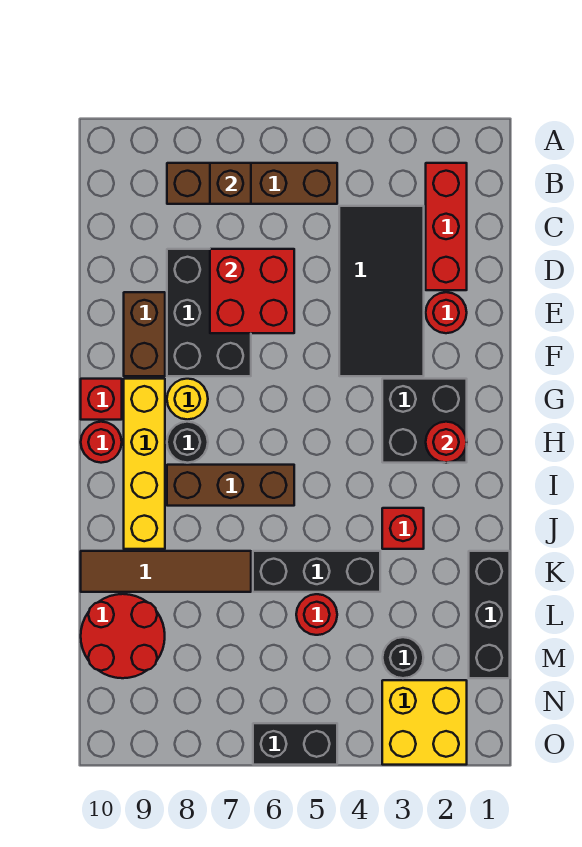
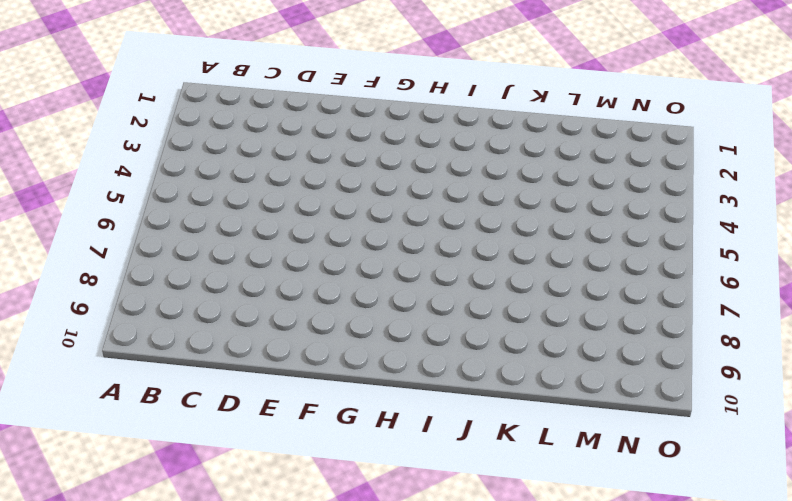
none -> red 1x3 brick [426,163,467,290]
none -> brown 1x4 brick [167,163,337,204]
none -> black 2x4 tile [339,206,424,376]

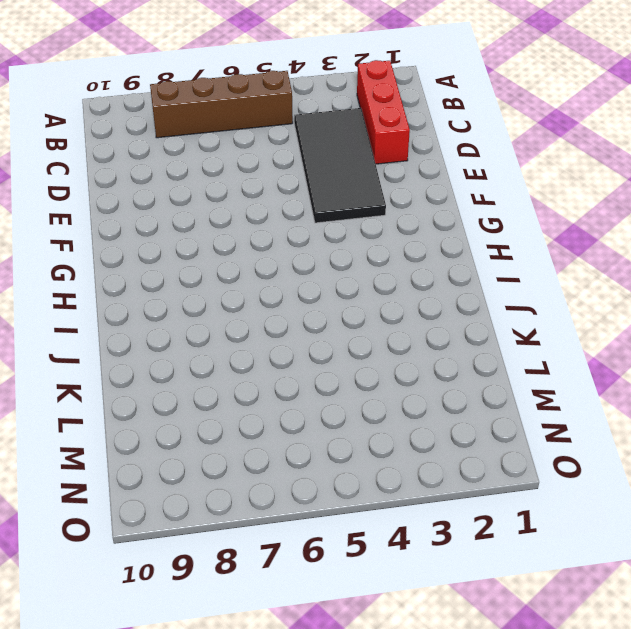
none -> black 2x3 brick [167,249,251,376]
none -> red 1x1 round brick [426,292,467,333]
none -> brown 1x2 brick [124,292,165,376]

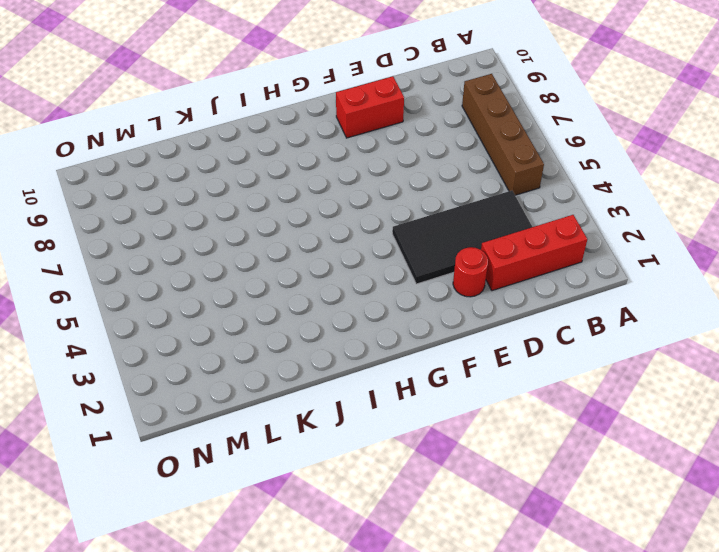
red 1x2 brick [336,76,404,138] -> brown 1x2 brick [124,292,165,376]
none -> black 2x3 brick [167,249,251,376]
none -> black 2x2 brick [382,379,467,463]
none -> yellow 1x1 round brick [167,379,208,420]

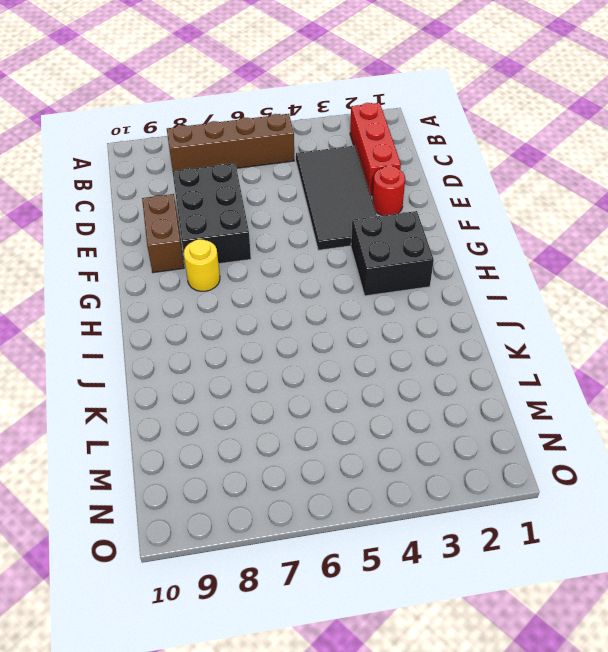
none -> yellow 1x4 brick [124,379,165,549]
none -> red 1x1 brick [81,379,122,420]
none -> black 1x1 round brick [167,422,208,463]

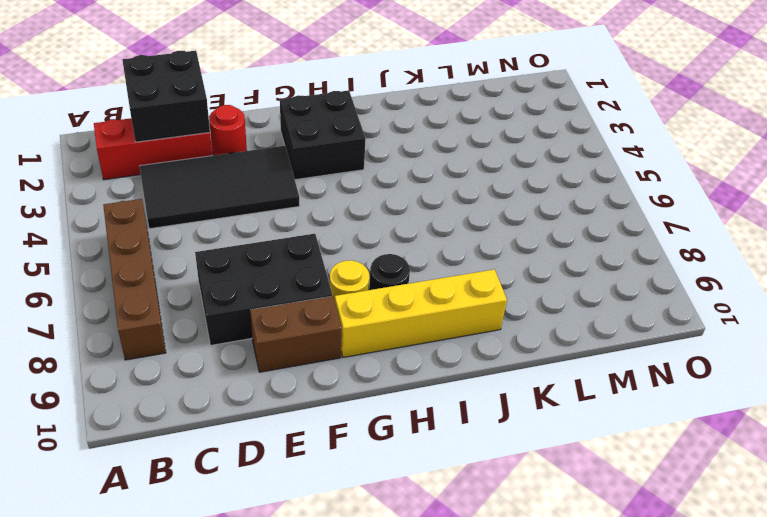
black 2x2 brick [122,51,210,142] -> none
none -> red 1x1 brick [81,379,122,420]
none -> red 1x1 round brick [81,422,122,463]
none -> brown 1x3 brick [167,465,294,506]

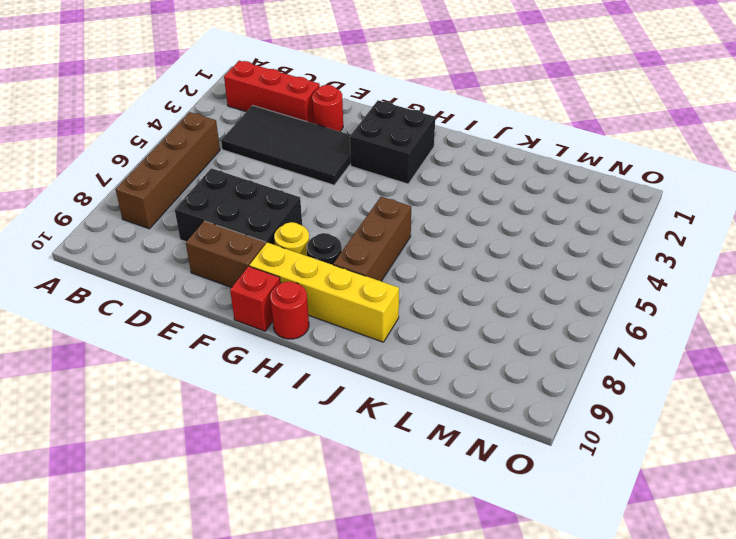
none -> red 1x1 brick [382,508,424,549]
none -> black 1x3 brick [469,551,510,678]
none -> black 1x3 brick [253,551,380,592]

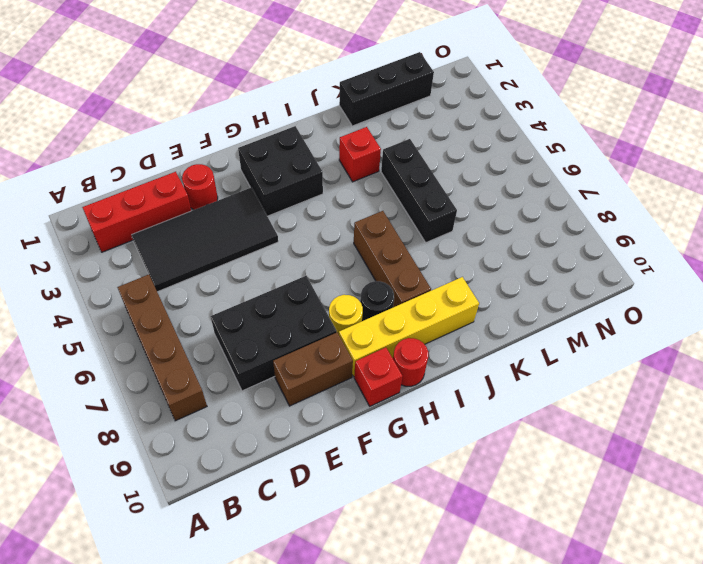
none -> brown 1x4 tile [81,551,251,592]
none -> red 1x1 round brick [296,594,337,635]
none -> red 2x2 round brick [81,594,165,678]

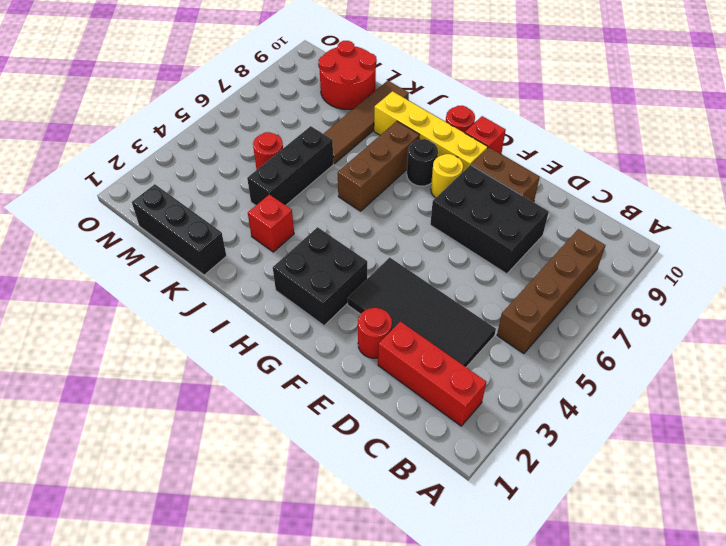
none -> black 1x1 round brick [383,637,424,678]
none -> yellow 2x2 brick [382,680,467,765]
none -> black 1x2 brick [253,723,337,765]

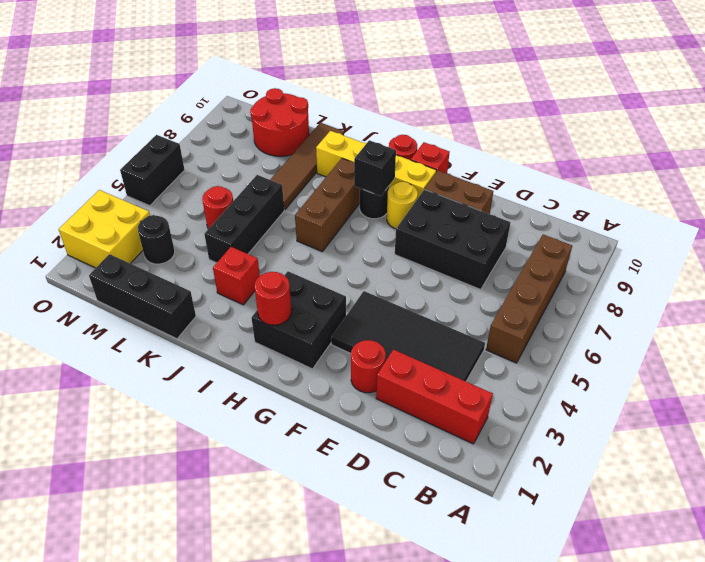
black 1x1 brick [354,140,396,196] -> none
none -> brown 1x1 brick [210,163,251,204]
none -> red 2x2 brick [210,249,294,333]

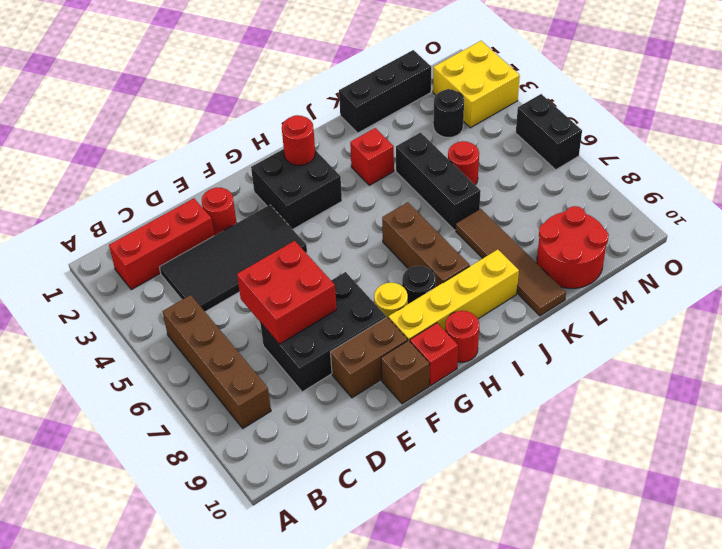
brown 1x1 brick [381,341,430,404] -> brown 1x1 brick moved to [210,163,251,204]

